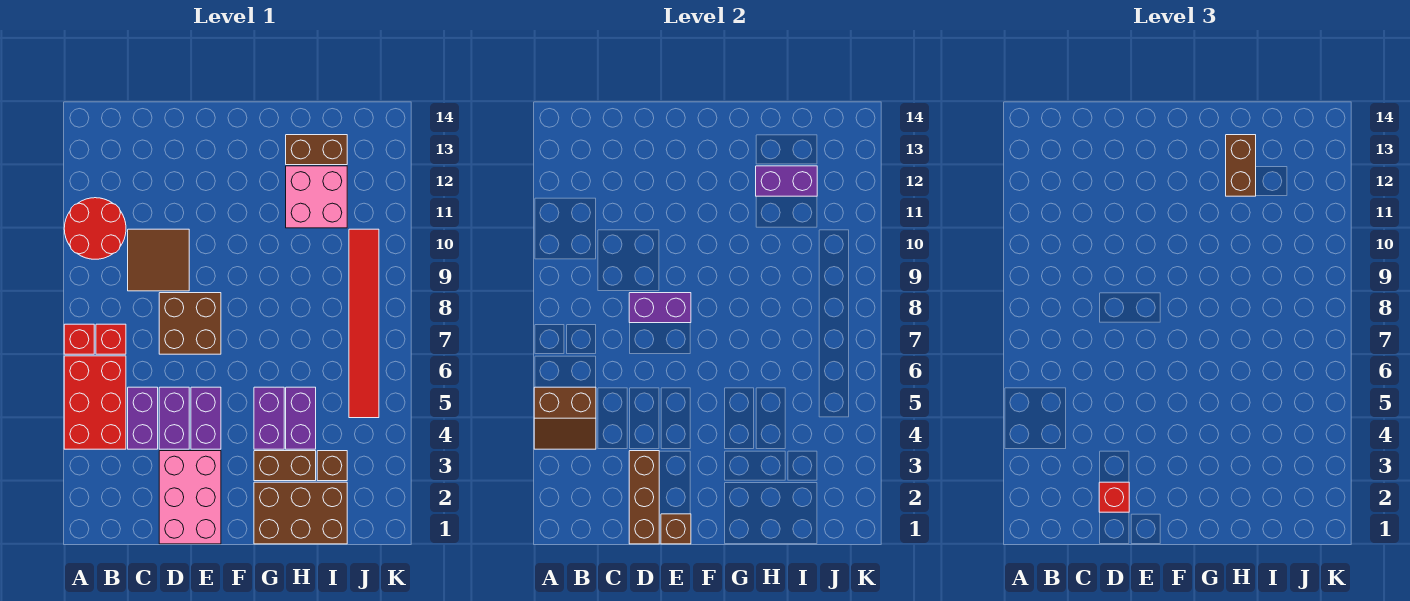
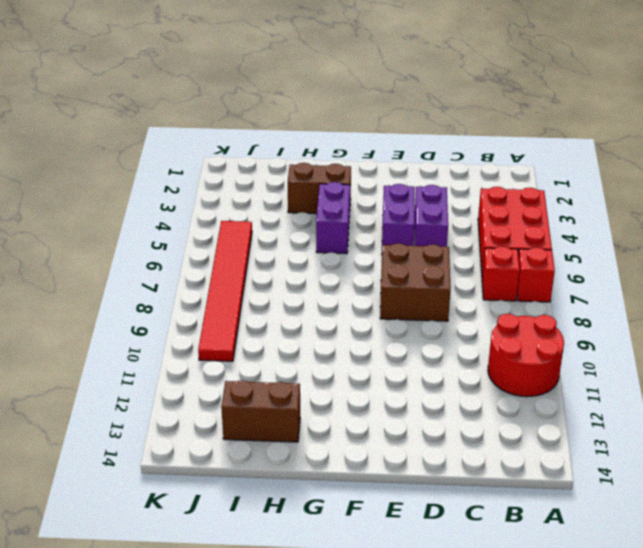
none -> purple 1x2 brick [128,387,158,449]
none -> brown 2x2 tile [128,229,189,291]
none -> pink 2x3 brick [159,451,221,544]

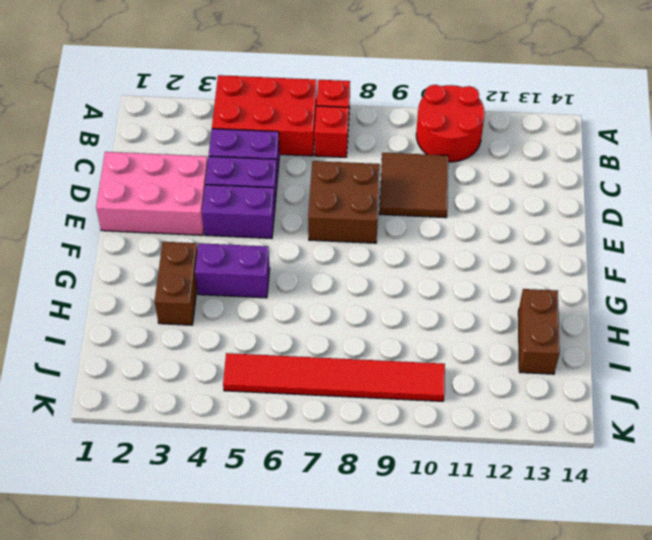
none -> brown 2x3 brick [254,482,347,544]
none -> purple 1x2 brick [286,387,316,449]
none -> pink 2x2 brick [286,166,347,228]

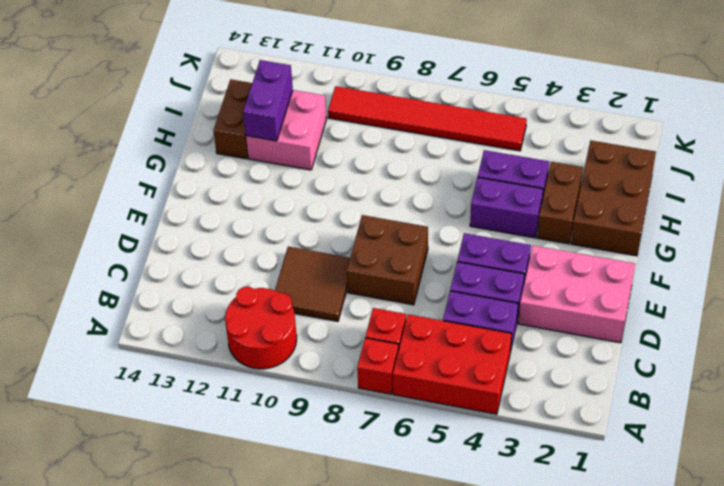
none -> brown 1x1 brick [317,451,347,481]
none -> brown 2x2 slope [534,387,596,449]
none -> brown 1x3 brick [629,451,659,544]

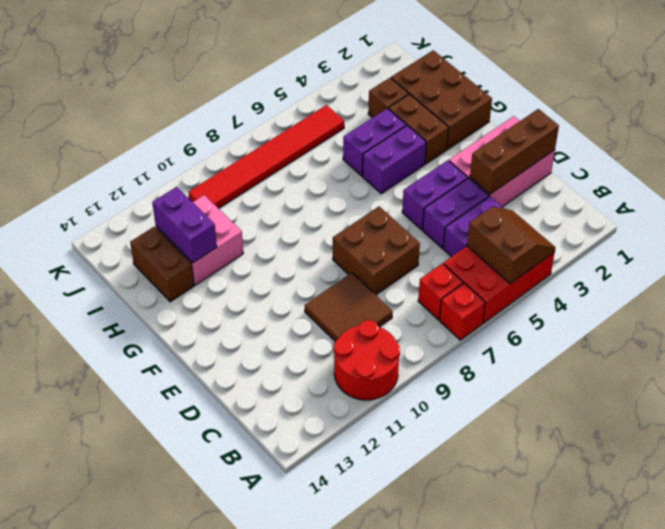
none -> purple 1x2 brick [629,293,691,323]
none -> brown 1x1 brick [661,514,691,544]
none -> red 1x1 brick [1099,482,1129,512]

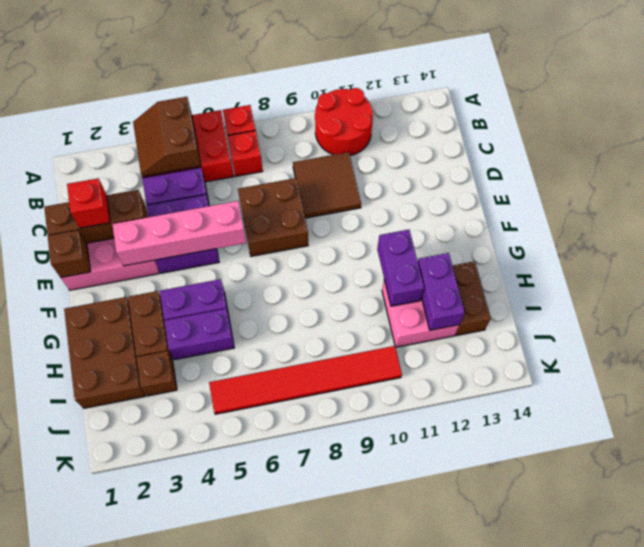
pink 1x4 brick [112,201,246,266] -> none
purple 1x2 brick [377,230,424,306] -> purple 1x2 brick moved to [629,293,691,323]
none -> brown 1x2 brick [1226,135,1256,196]

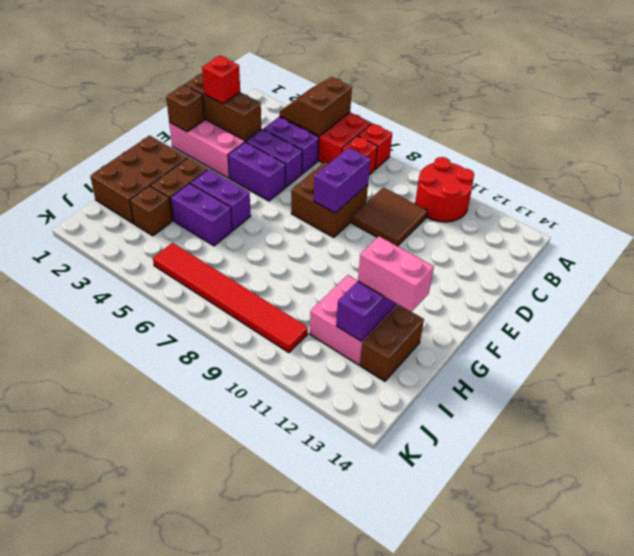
pink 1x2 brick [358,236,434,312] -> brown 1x2 brick [1226,135,1256,196]

